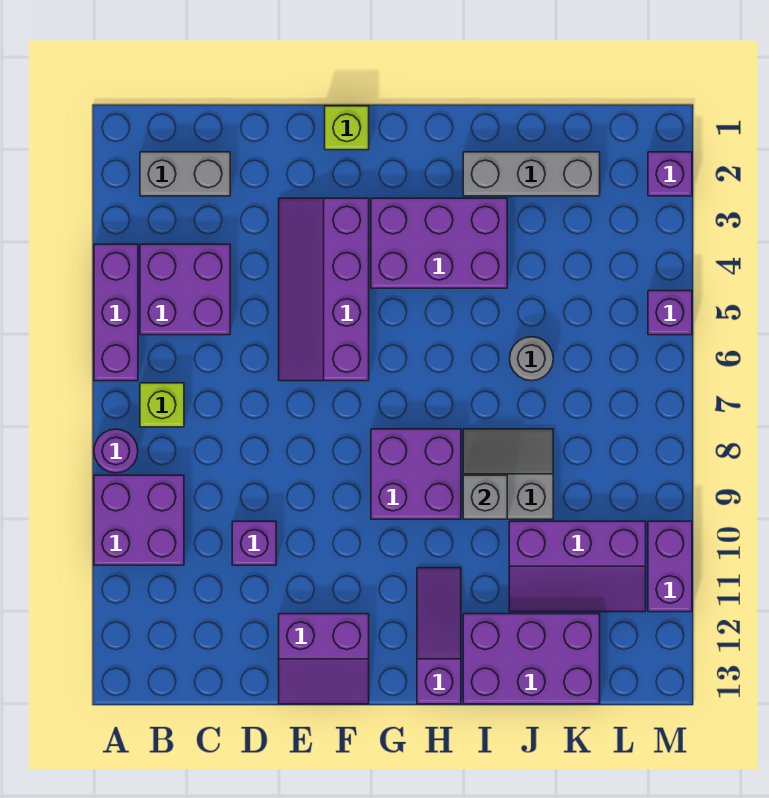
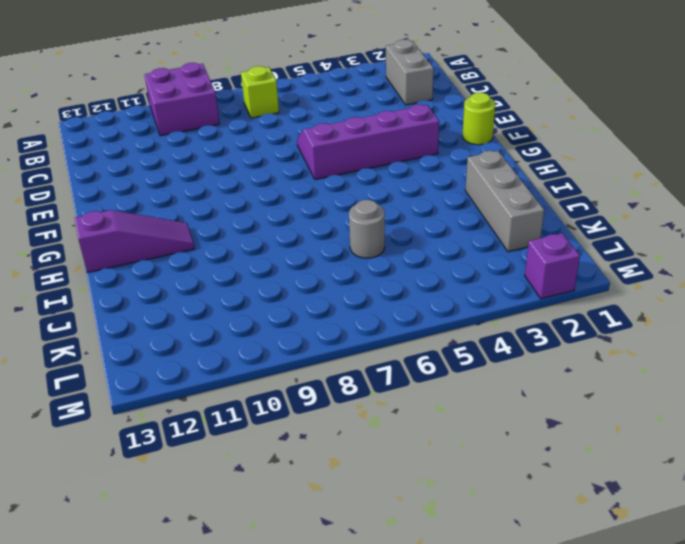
lime 1x1 round brick [462,93,495,145] -> lime 1x1 brick [325,106,369,150]
none -> purple 1x3 brick [94,244,138,381]
none -> purple 1x1 round brick [94,429,138,473]
none -> purple 2x2 brick [140,244,230,335]

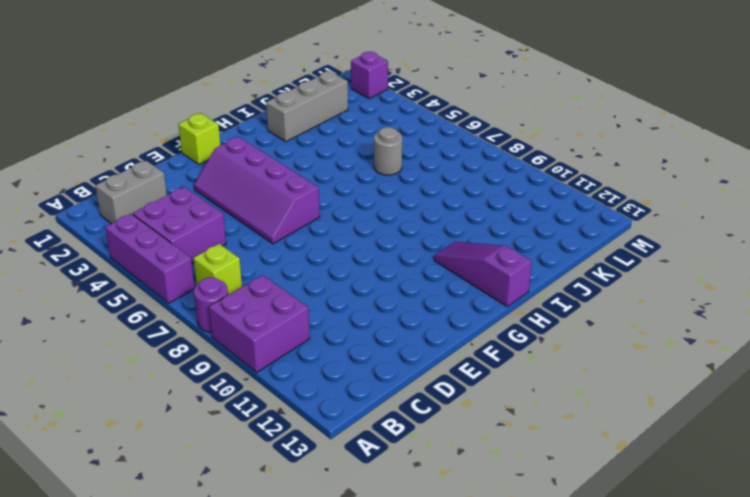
none -> purple 1x1 brick [232,521,276,565]
none -> purple 2x2 slope [279,614,369,704]
none -> purple 2x3 brick [371,198,507,288]

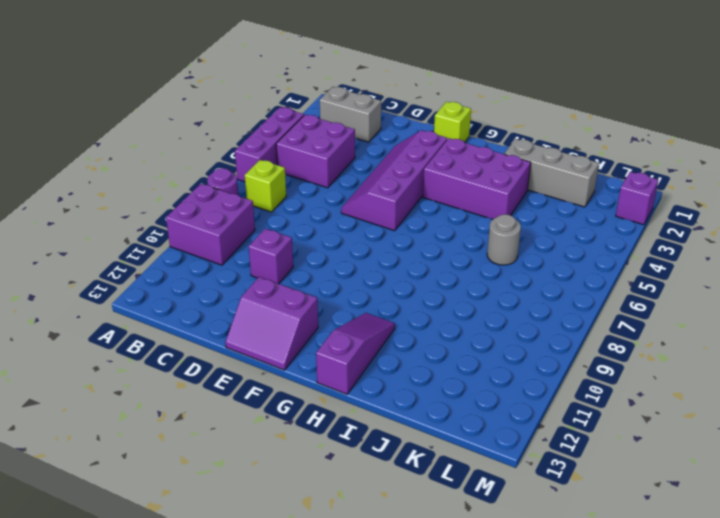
none -> purple 2x2 brick [371,429,461,519]
none -> grey 2x2 slope [463,429,553,519]
none -> purple 2x3 brick [463,614,600,704]

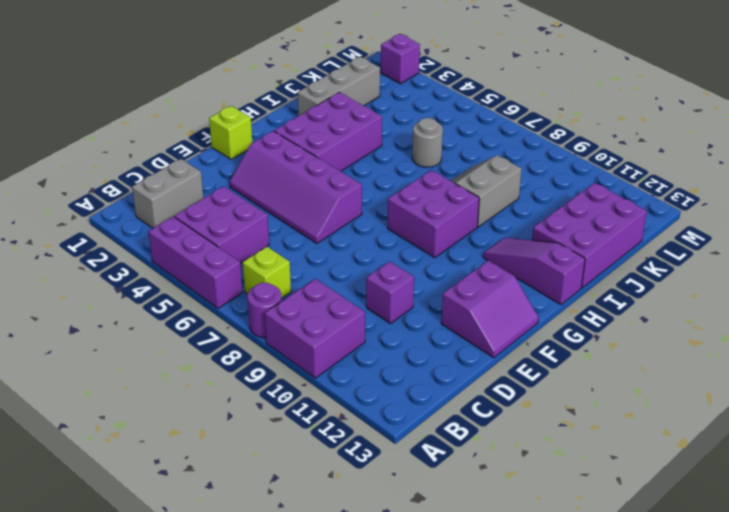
none -> purple 2x3 slope [509,521,646,612]
none -> purple 1x1 brick [648,291,692,335]
none -> purple 1x2 brick [648,521,692,612]

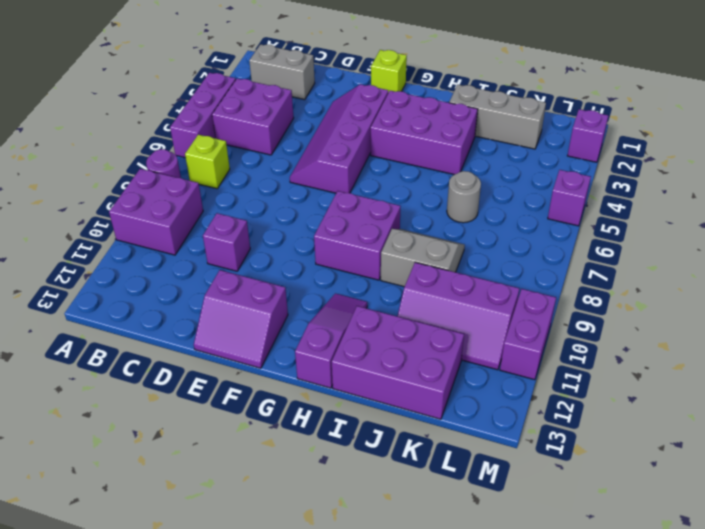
none -> grey 1x1 brick [463,475,507,519]

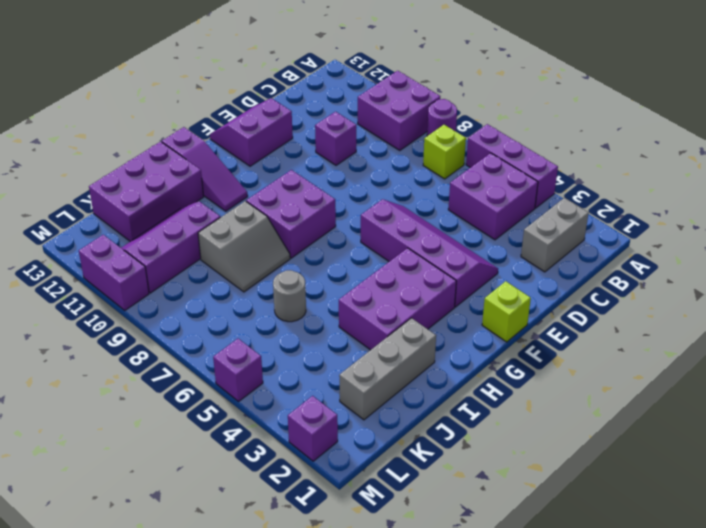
none -> grey 1x1 brick [463,475,507,519]

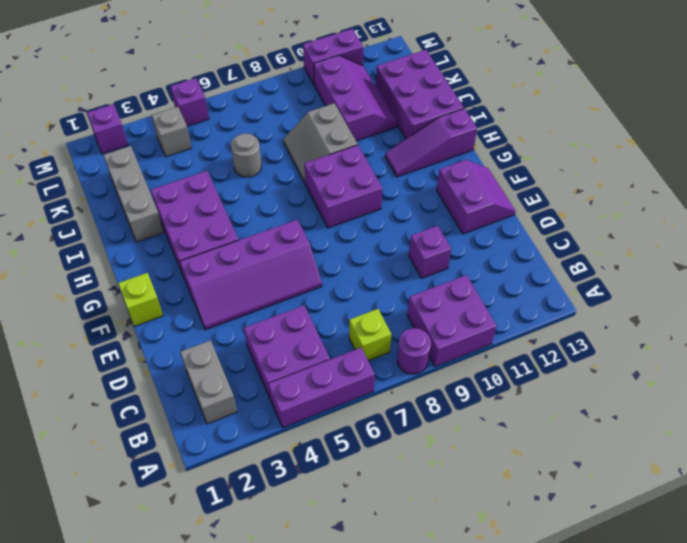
grey 1x1 brick [152,107,191,157] -> grey 1x1 brick moved to [463,475,507,519]

